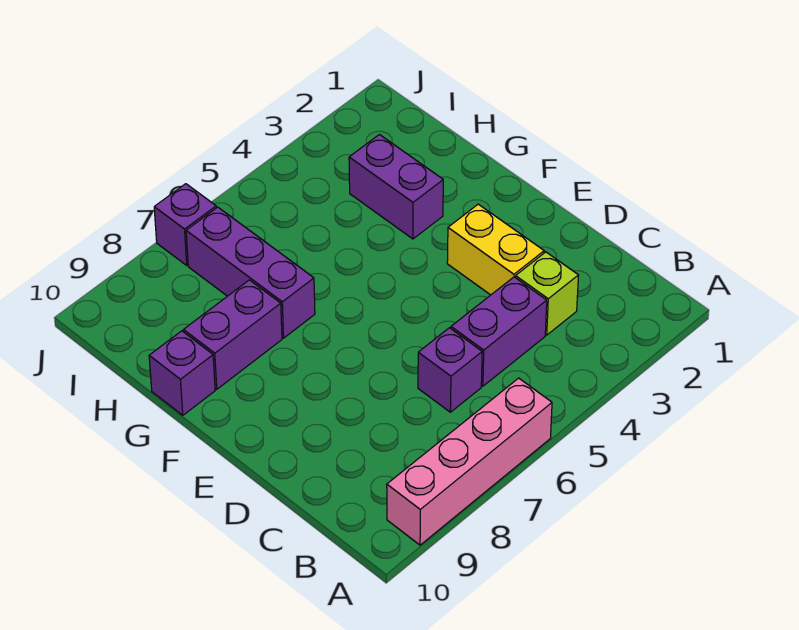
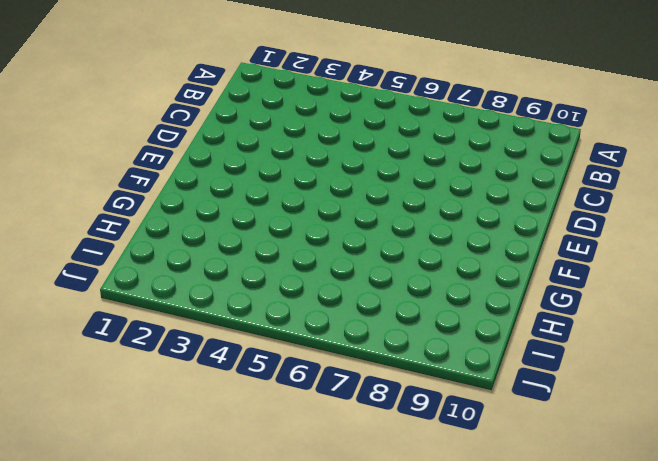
none -> pink 1x4 brick [387,378,552,545]
none -> lime 1x1 brick [516,252,579,335]

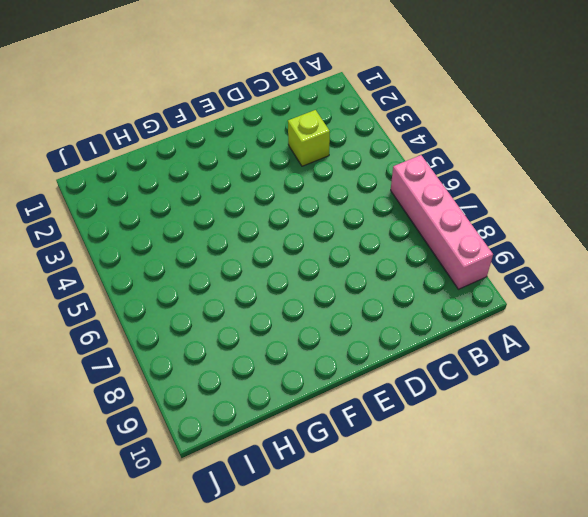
none -> purple 1x2 brick [451,277,547,386]
none -> purple 1x1 brick [418,328,482,412]

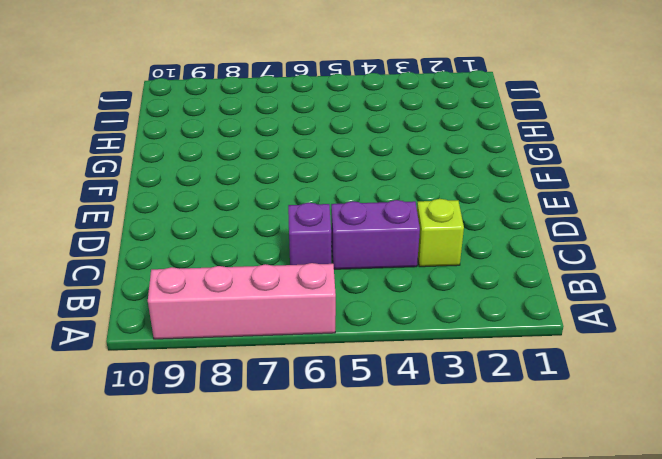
none -> yellow 1x2 brick [447,204,544,295]
none -> purple 1x2 brick [349,135,443,239]

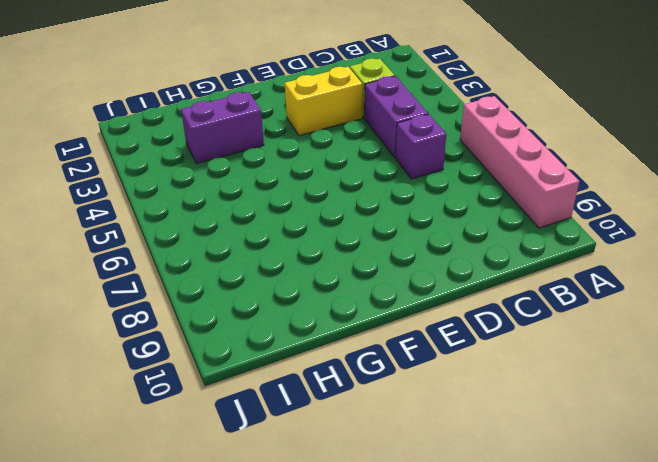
none -> purple 1x3 brick [186,207,315,338]
none -> purple 1x2 brick [184,280,282,389]

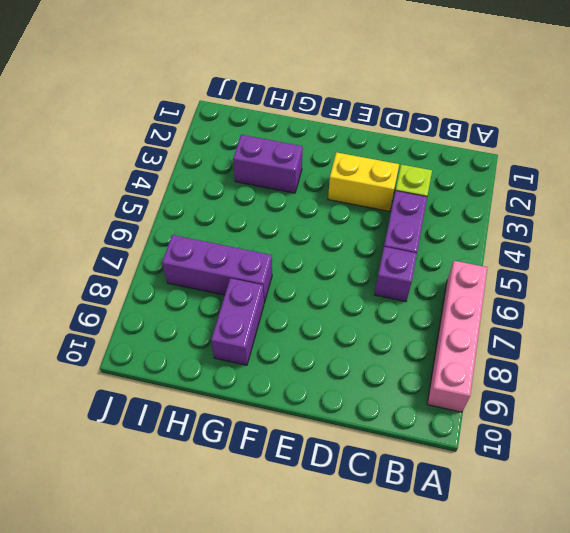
none -> purple 1x1 brick [149,331,215,415]
none -> purple 1x1 brick [154,184,216,265]

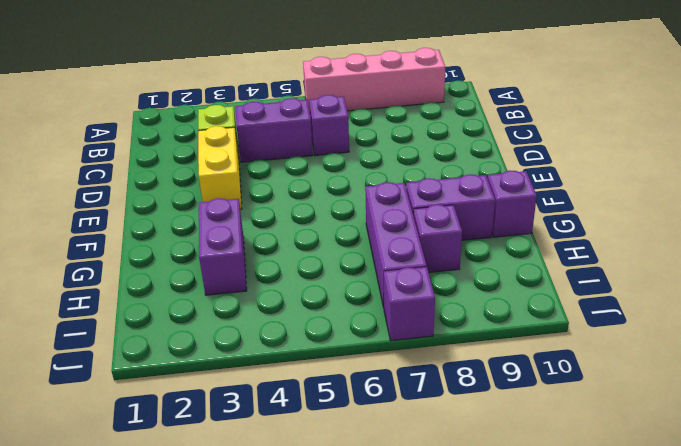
purple 1x1 brick [413,205,462,273] -> none

